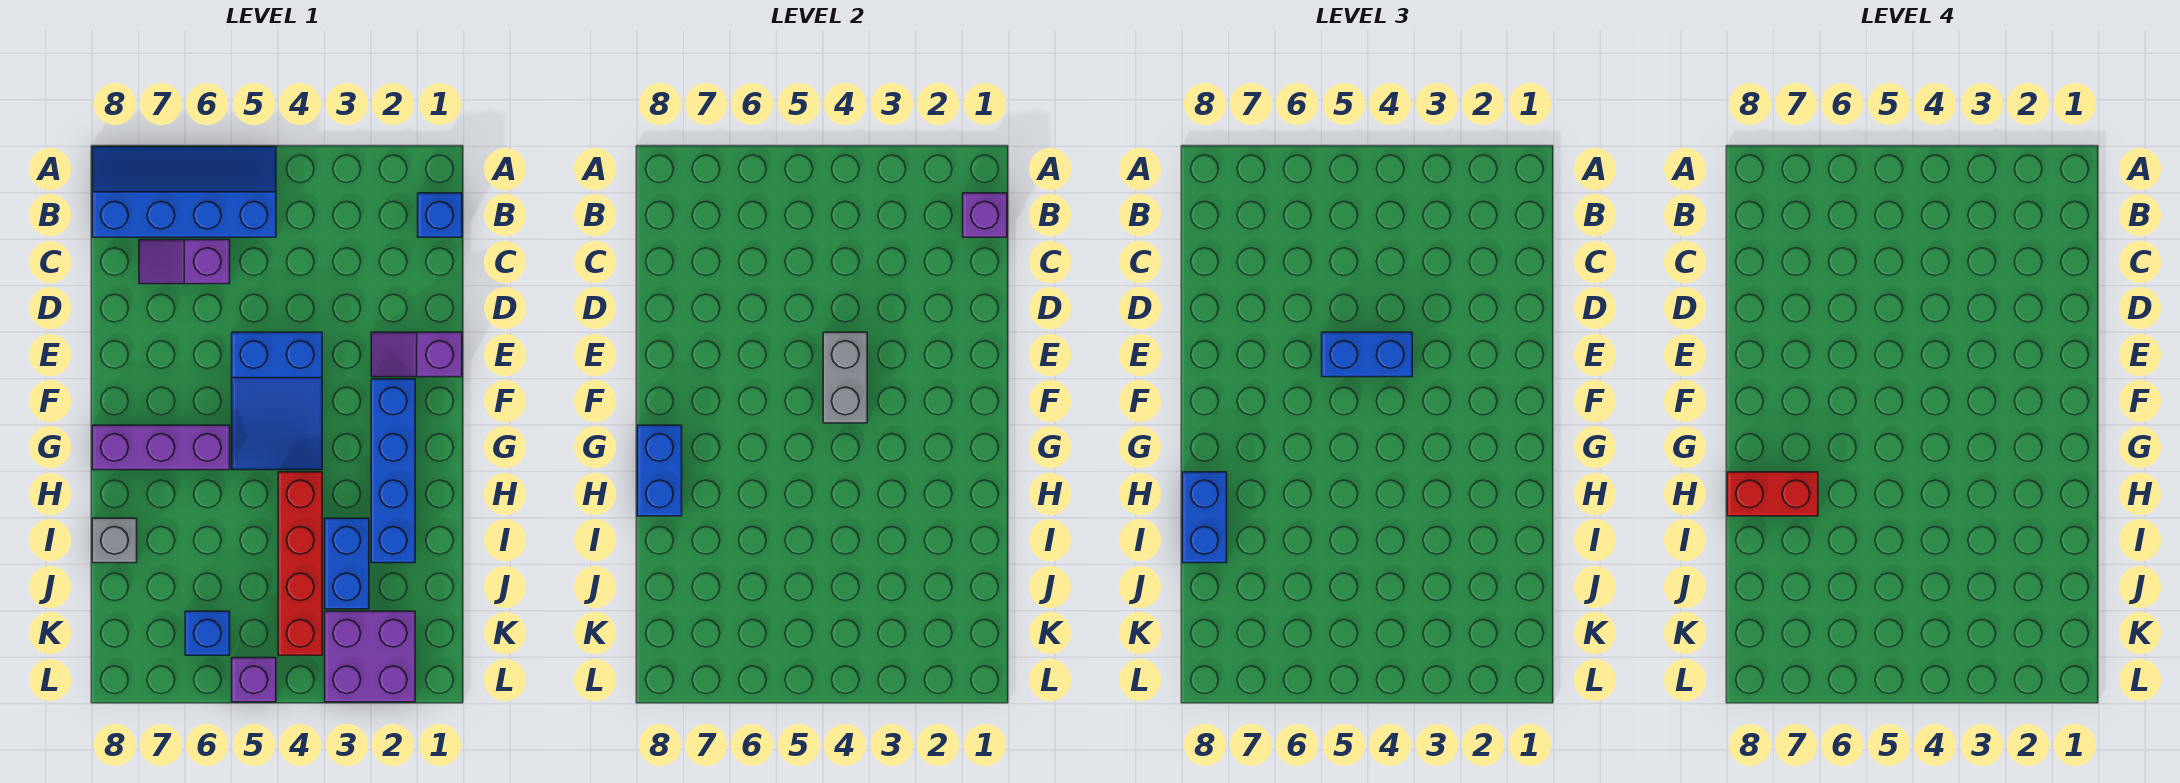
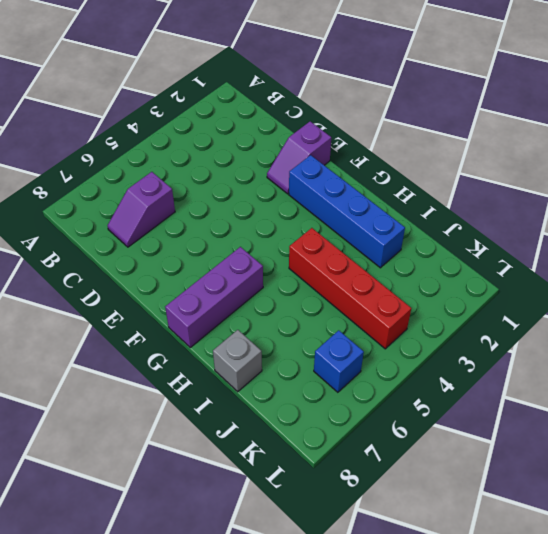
none -> blue 2x4 slope [92,147,276,237]
none -> blue 1x1 brick [418,193,462,237]
none -> blue 2x3 slope [232,332,322,470]

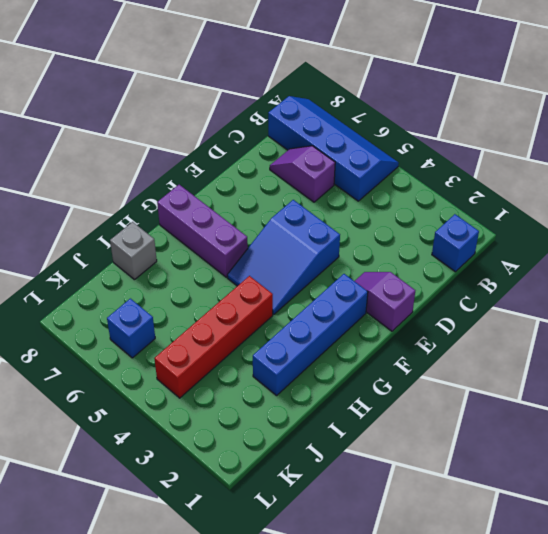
none -> blue 1x2 brick [325,518,369,609]
none -> purple 2x2 brick [325,611,415,702]
none -> purple 1x1 brick [232,658,276,702]

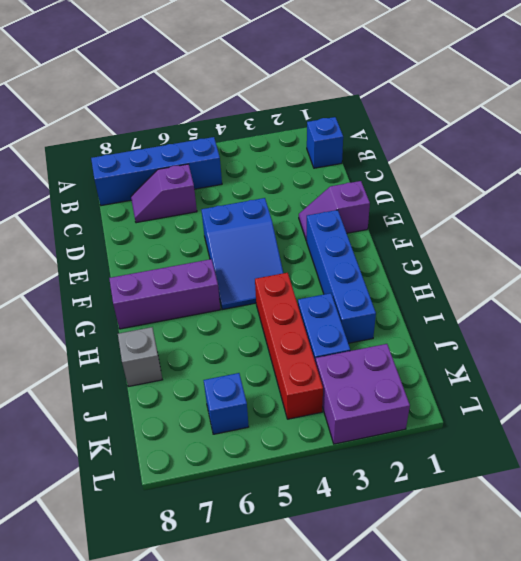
none -> purple 1x1 brick [232,658,276,702]
none -> purple 1x1 brick [963,193,1007,237]
none -> grey 1x2 brick [823,332,867,423]

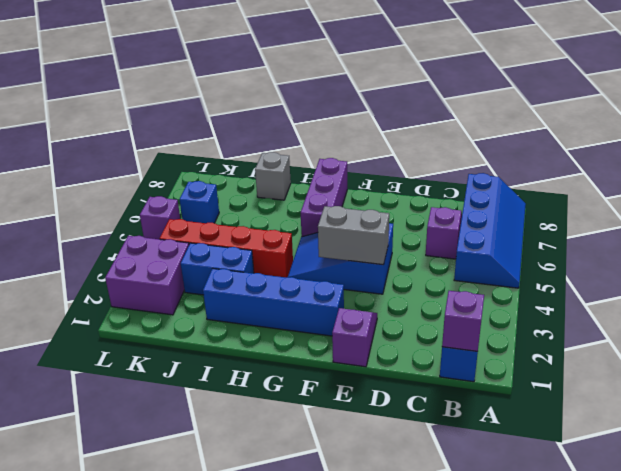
none -> blue 1x2 brick [637,425,682,516]
none -> blue 1x2 brick [1322,332,1412,377]
none -> blue 1x2 brick [1182,472,1227,563]

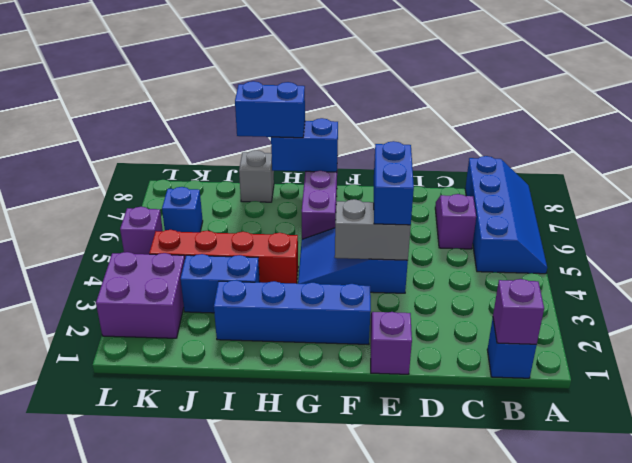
none -> red 1x2 brick [1727,472,1818,516]

